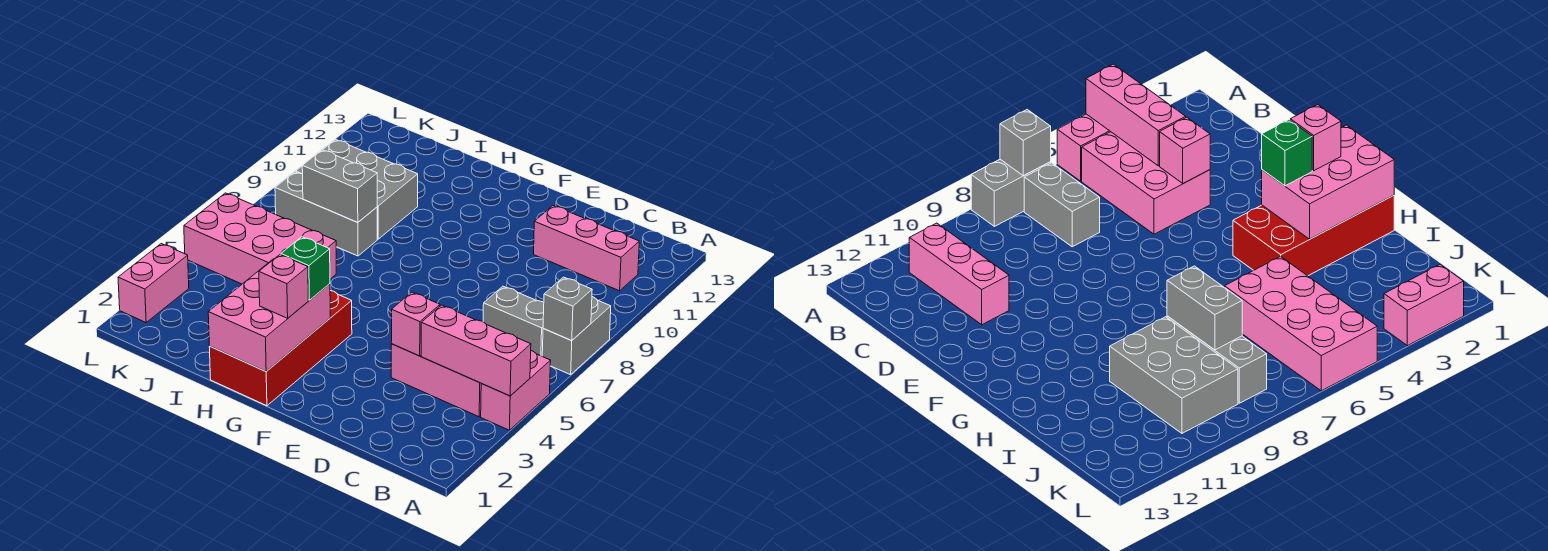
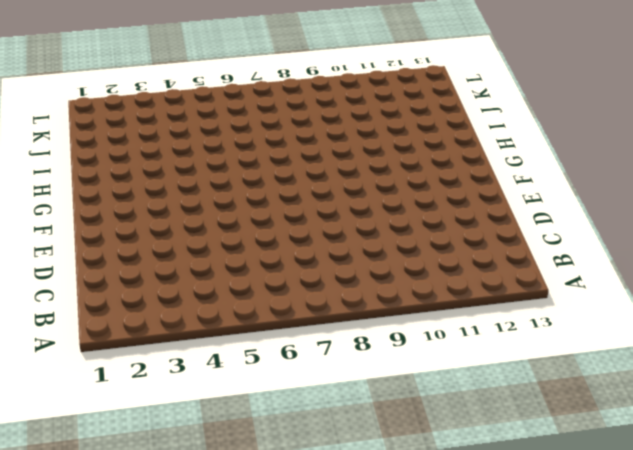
none -> pink 1x2 brick [481,351,551,430]
none -> grey 1x2 brick [542,297,611,375]
none -> pink 2x3 brick [391,344,481,417]

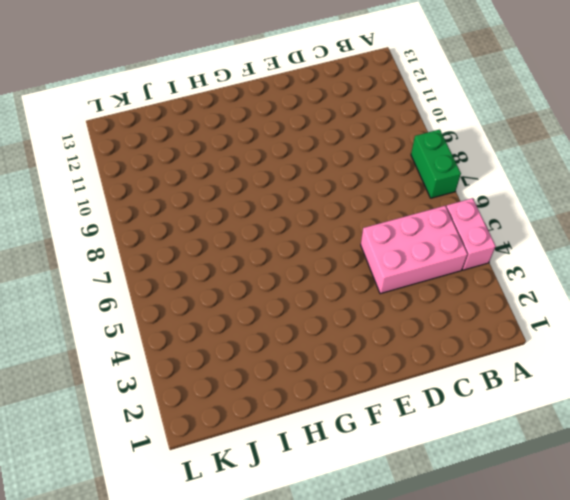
green 1x2 brick [411,129,461,198] -> grey 1x2 brick [542,297,611,375]
none -> grey 1x2 brick [483,286,544,356]
none -> pink 1x3 brick [534,206,639,291]
none -> red 2x4 brick [209,291,352,406]

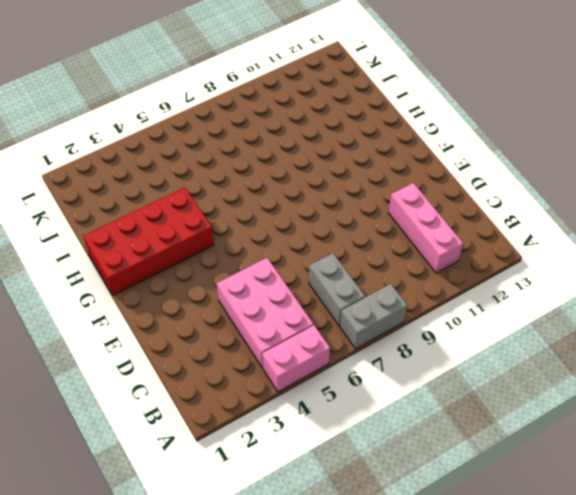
none -> pink 2x4 brick [184,193,336,284]
none -> grey 1x3 brick [275,172,377,256]
none -> grey 2x3 brick [296,140,418,239]

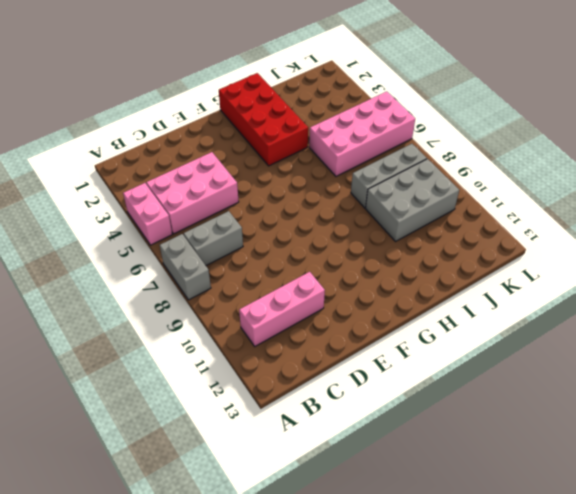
none -> pink 1x2 brick [118,244,189,322]
none -> pink 1x3 brick [421,305,531,396]
none -> grey 1x1 brick [543,277,592,340]

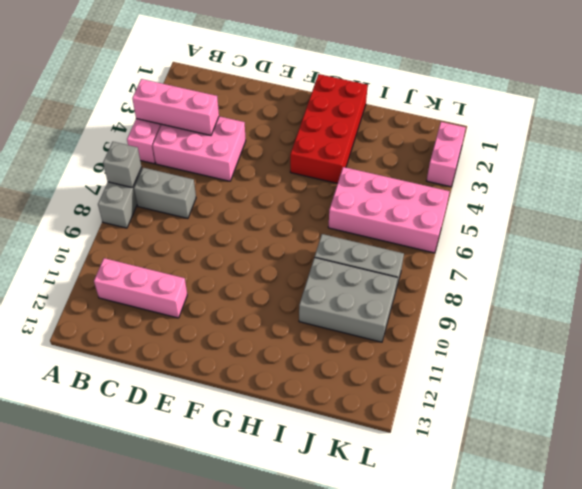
none -> pink 1x1 brick [391,292,440,356]
none -> pink 2x3 brick [208,259,330,371]
none -> grey 1x2 brick [302,150,377,223]

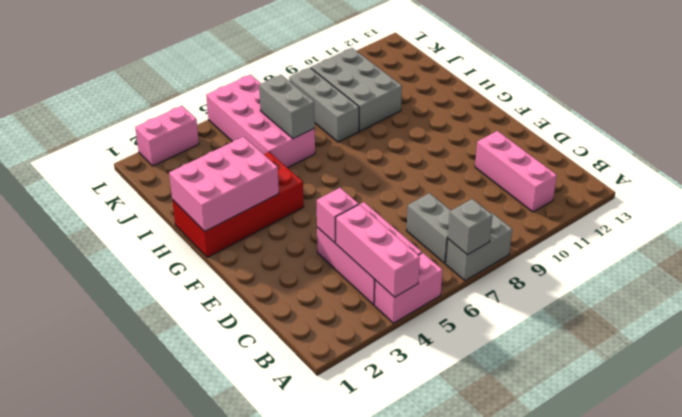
grey 1x2 brick [259,75,315,139] -> grey 1x2 brick moved to [302,150,377,223]
none -> pink 1x1 brick [259,255,308,318]
none -> green 1x1 brick [281,237,330,300]

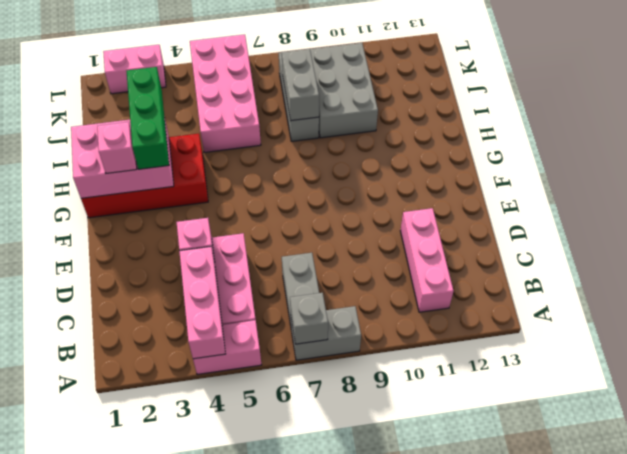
green 1x3 brick [127,67,169,169] -> green 1x1 brick [281,237,330,300]

